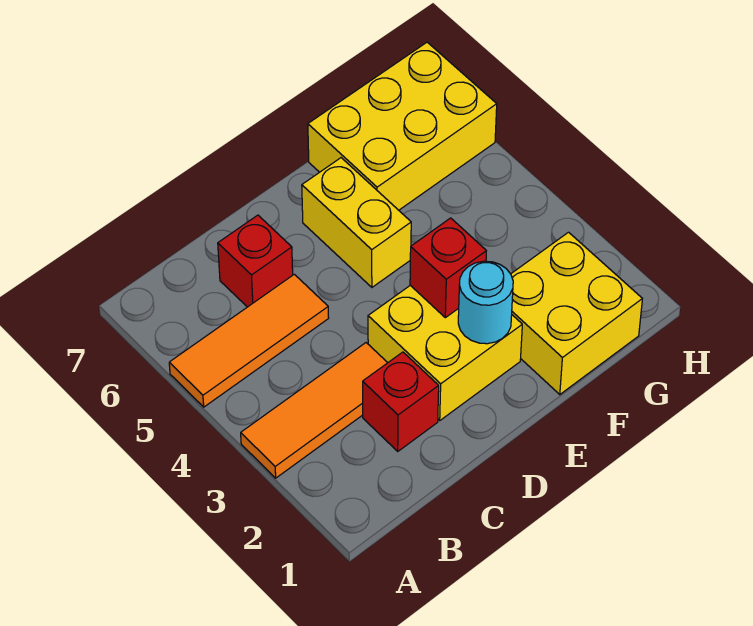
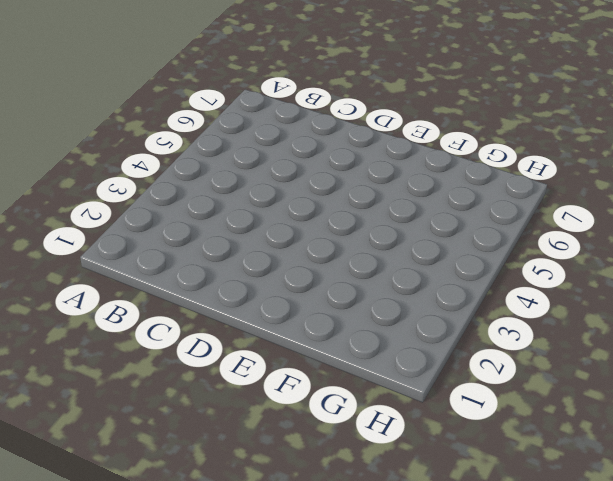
none -> orange 1x3 tile [241,343,387,478]
none -> orange 1x3 tile [169,274,329,407]

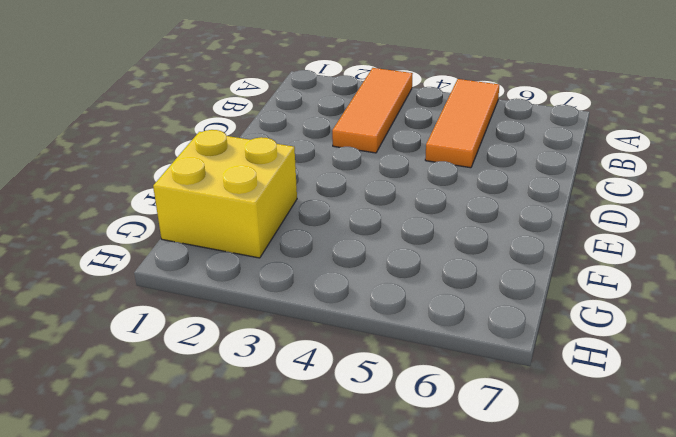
none -> red 1x1 brick [363,352,439,451]
none -> red 1x1 brick [218,215,293,307]

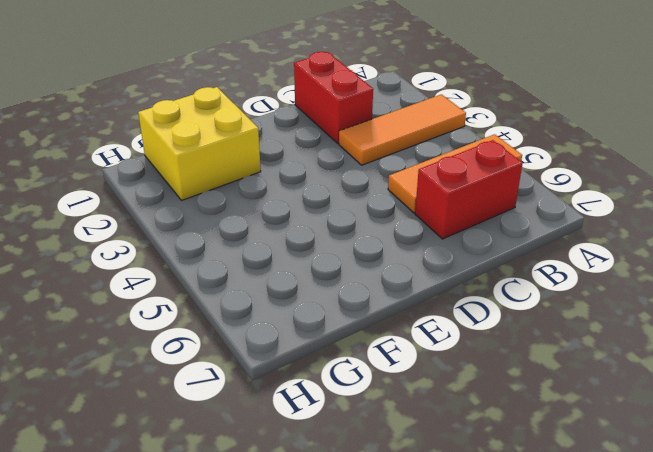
red 1x2 brick [415,140,523,239] -> red 1x1 brick [218,215,293,307]
red 1x2 brick [294,52,373,144] -> red 1x1 brick [363,352,439,451]
none -> yellow 2x2 brick [368,285,522,420]
none -> yellow 1x2 brick [302,158,411,287]

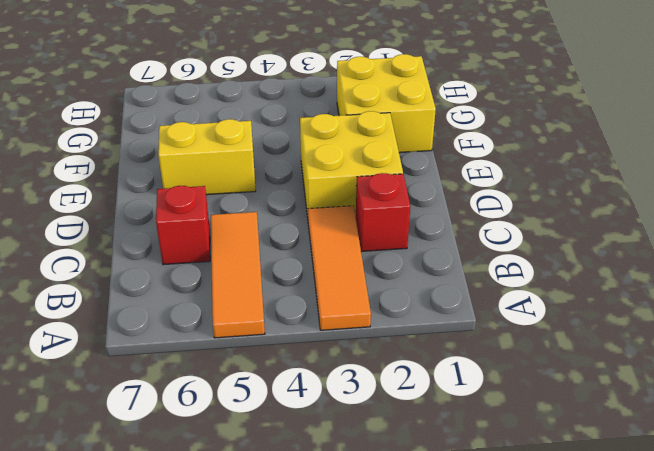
none -> yellow 2x3 brick [308,42,497,210]
none -> cyan 1x1 round brick [458,261,513,344]

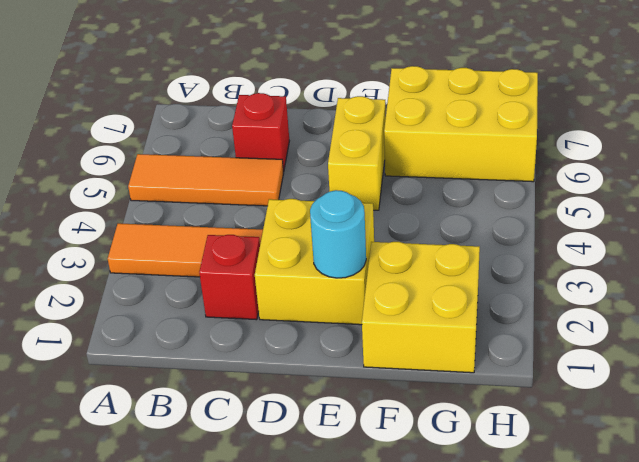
none -> red 1x1 brick [410,218,486,318]

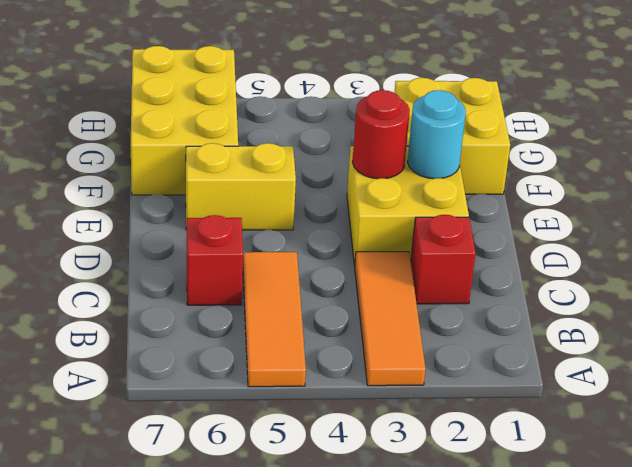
red 1x1 round brick [352,90,410,179] -> red 1x1 brick [410,218,486,318]

